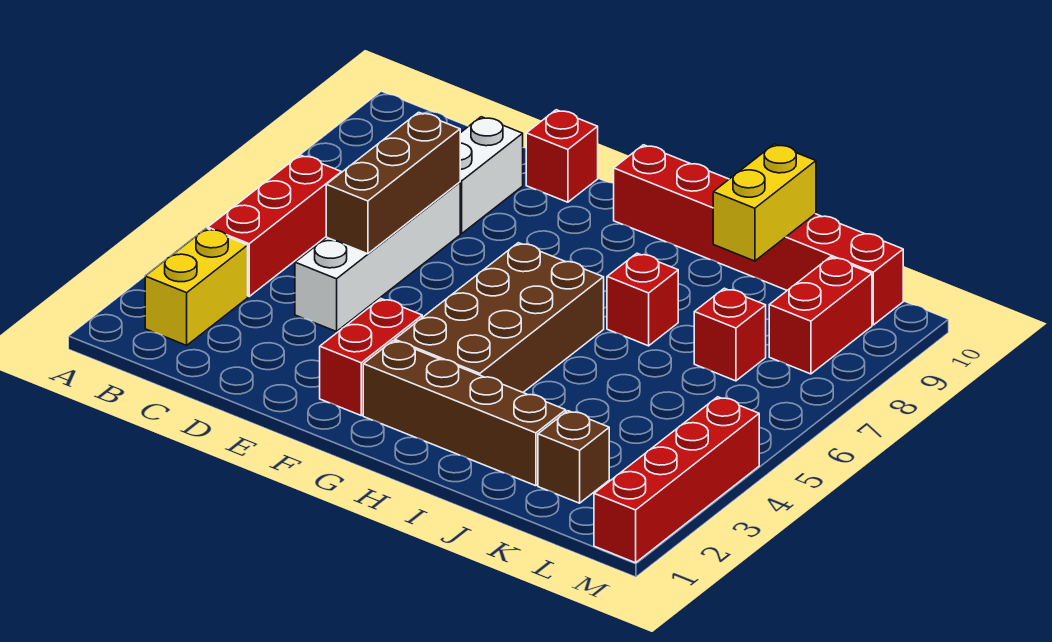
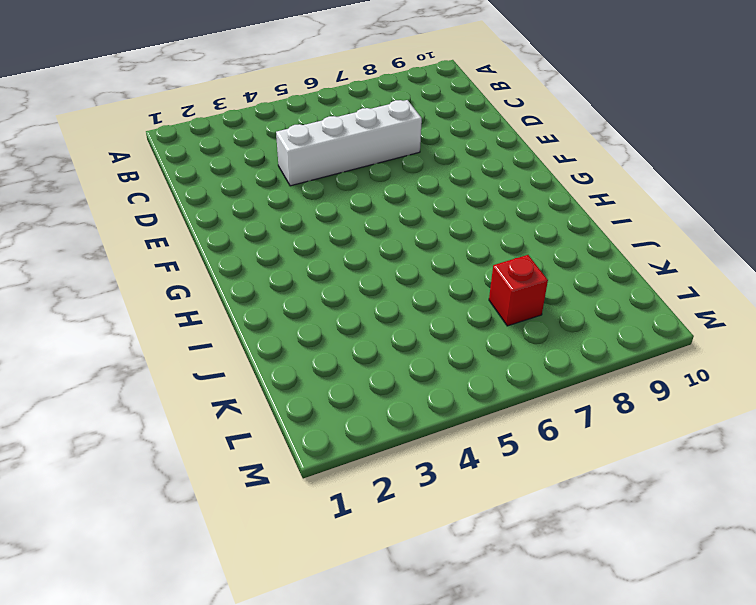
none -> yellow 1x2 brick [145,228,248,345]
none -> red 1x3 brick [208,155,342,296]
none -> white 1x2 brick [460,117,523,234]

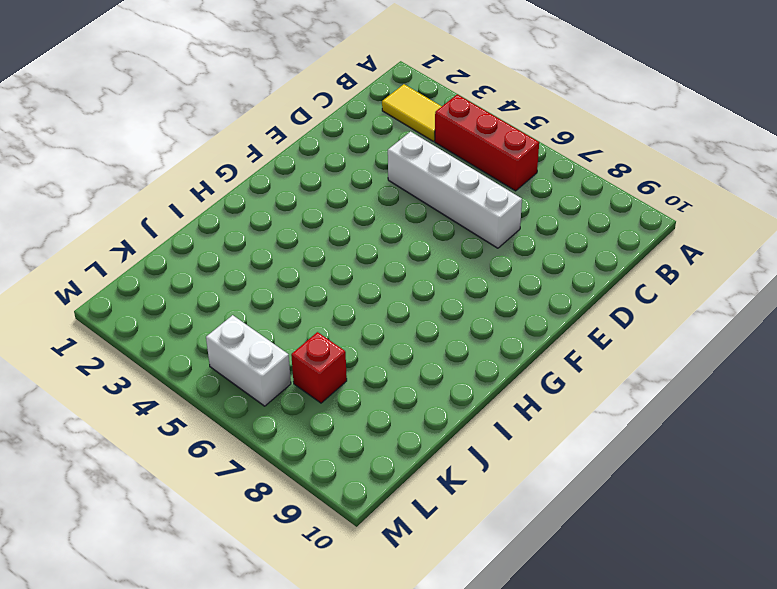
yellow 1x2 tile [382,84,442,141] -> yellow 1x2 brick [145,228,248,345]
white 1x2 brick [206,315,291,406] -> white 1x2 brick moved to [460,117,523,234]
none -> red 1x1 brick [526,110,598,202]
none -> red 1x2 brick [320,299,422,415]
none -> brown 1x4 brick [363,341,566,486]

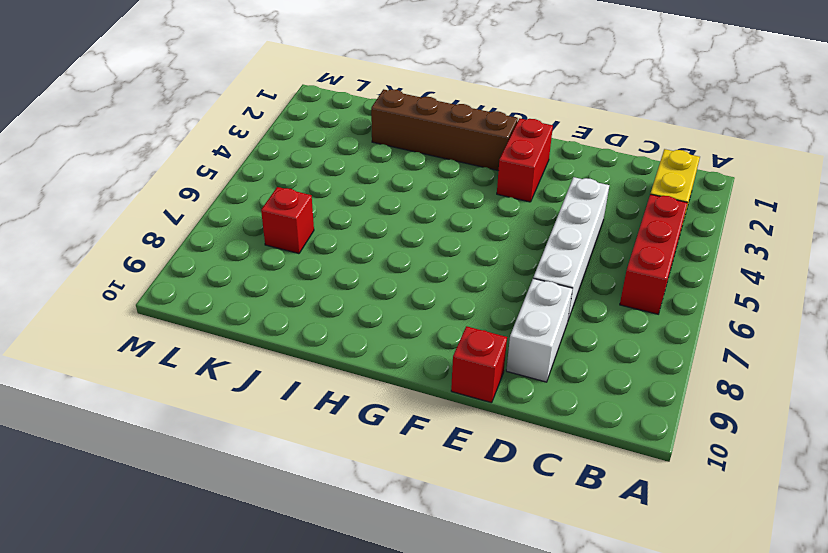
none -> brown 2x4 brick [395,243,604,392]
none -> red 1x6 brick [614,145,903,325]
none -> red 1x1 brick [607,253,678,346]

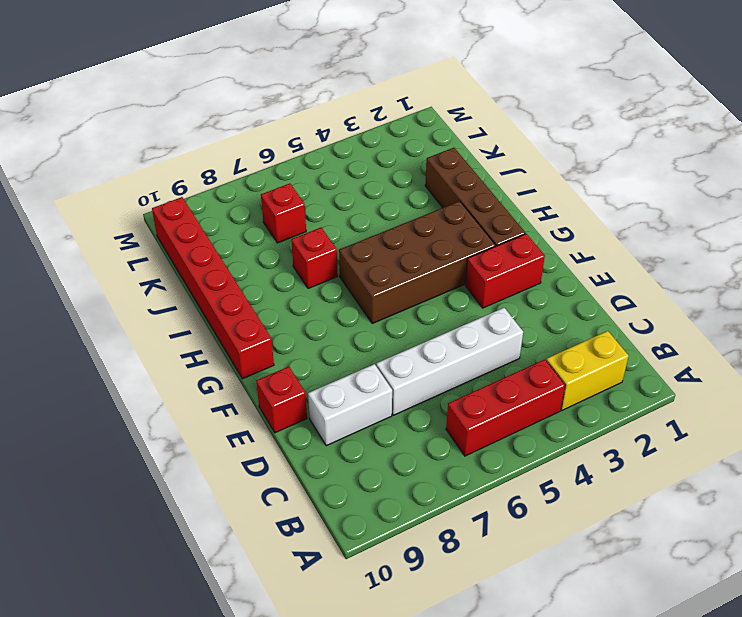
none -> brown 1x1 brick [538,411,609,503]
none -> red 1x2 brick [769,257,872,374]
none -> red 1x4 brick [594,397,759,563]

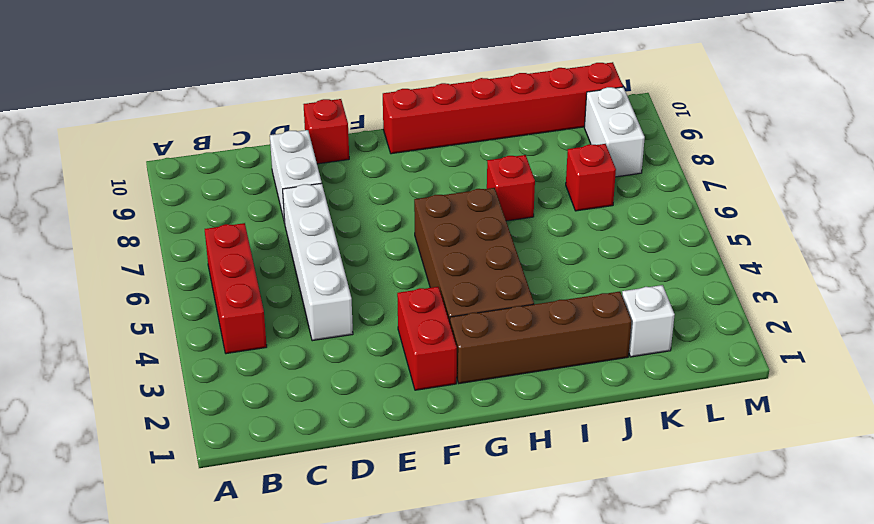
white 1x1 brick [622,285,675,357] -> brown 1x1 brick [538,411,609,503]
white 1x2 brick [584,87,645,177] -> red 1x2 brick [769,257,872,374]
none -> yellow 1x2 brick [145,228,248,345]
none -> red 1x4 brick [594,397,759,563]
none -> brown 1x3 brick [326,112,460,254]

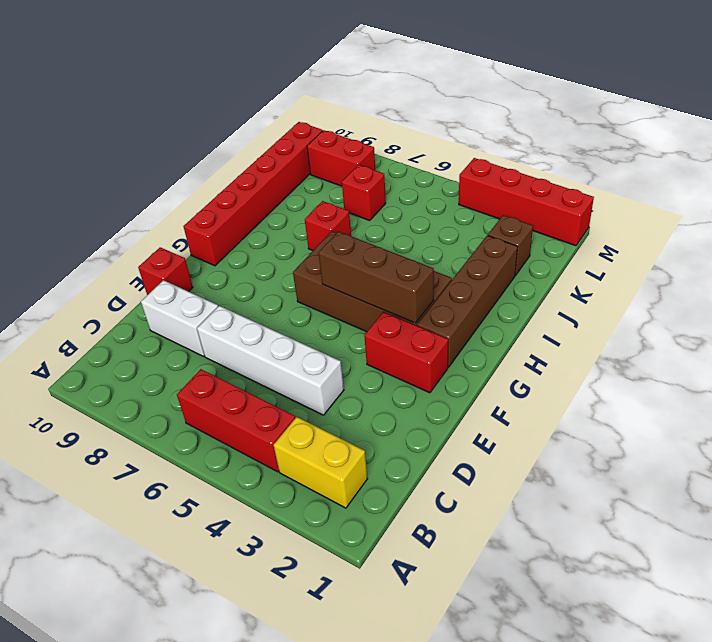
brown 1x3 brick [319,231,434,323] -> brown 1x3 brick moved to [326,112,460,254]
none -> yellow 1x2 brick [713,144,816,261]

